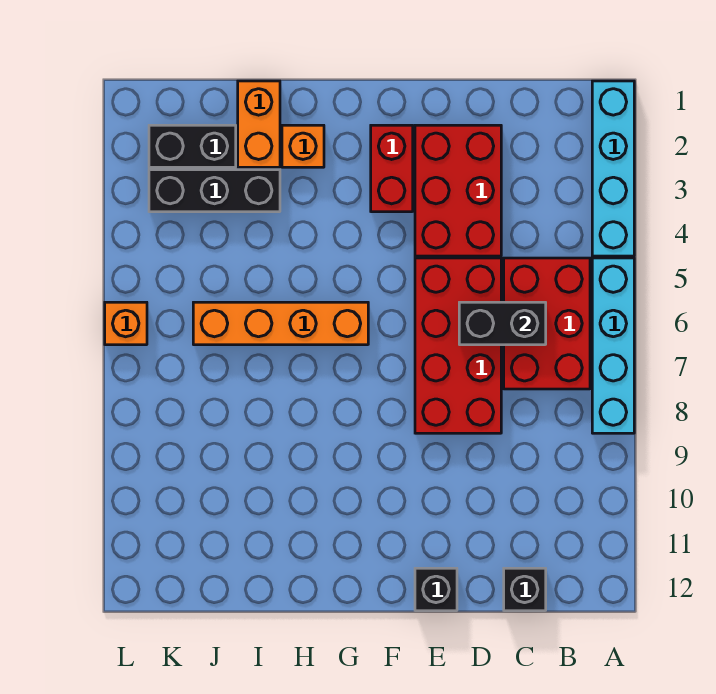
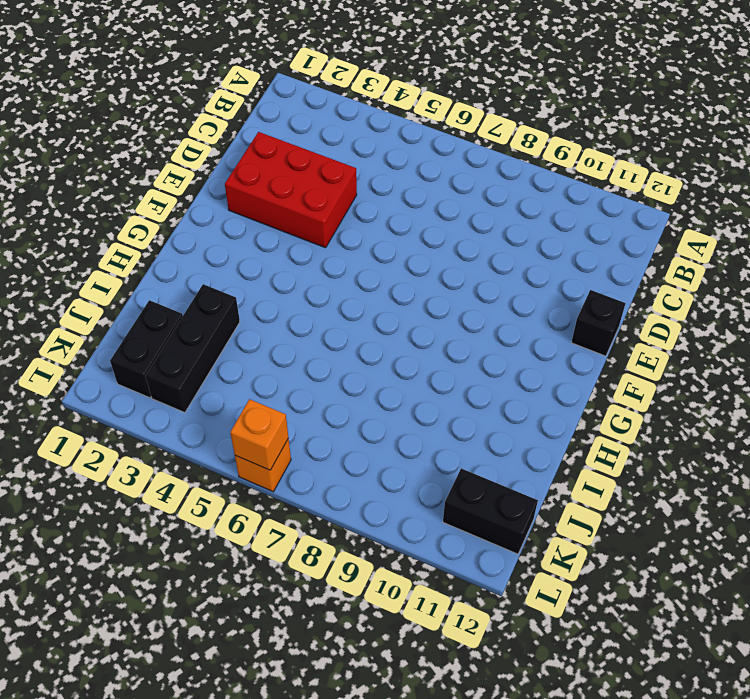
black 1x2 brick [443,468,538,554] -> black 1x2 brick turned to [459,302,546,345]
orange 1x1 brick [230,399,288,470] -> orange 1x1 brick moved to [282,125,324,167]
none -> cyan 1x4 brick [592,81,634,256]
none -> cyan 1x4 brick [592,258,634,433]
none -> red 2x3 brick [504,258,590,389]

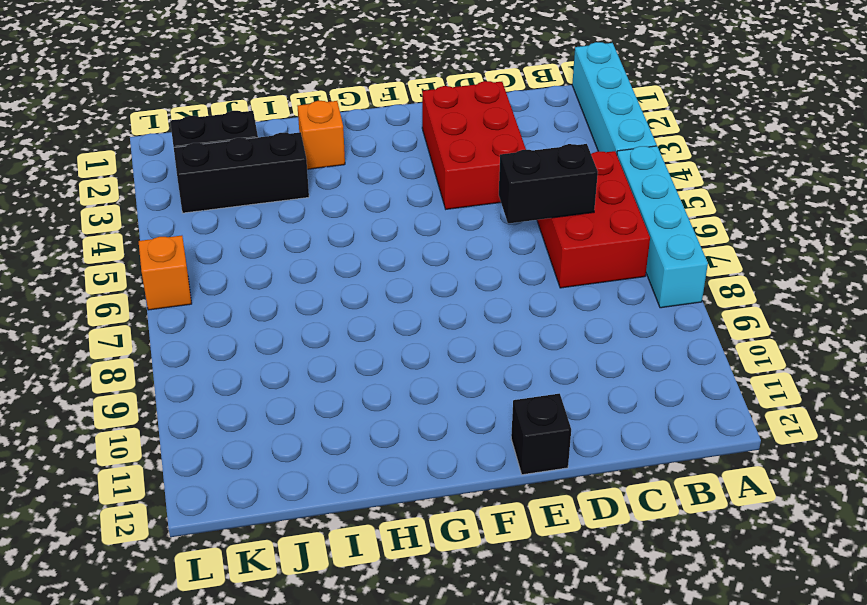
none -> black 1x1 brick [504,568,546,611]
none -> red 2x4 brick [415,258,501,433]
none -> red 1x2 brick [371,125,413,212]

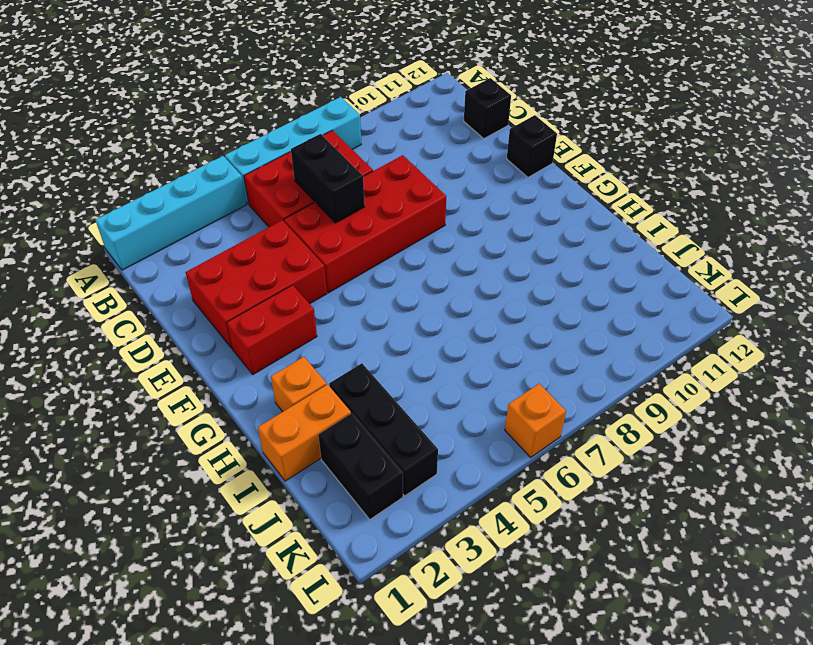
none -> orange 1x4 brick [193,302,368,345]

